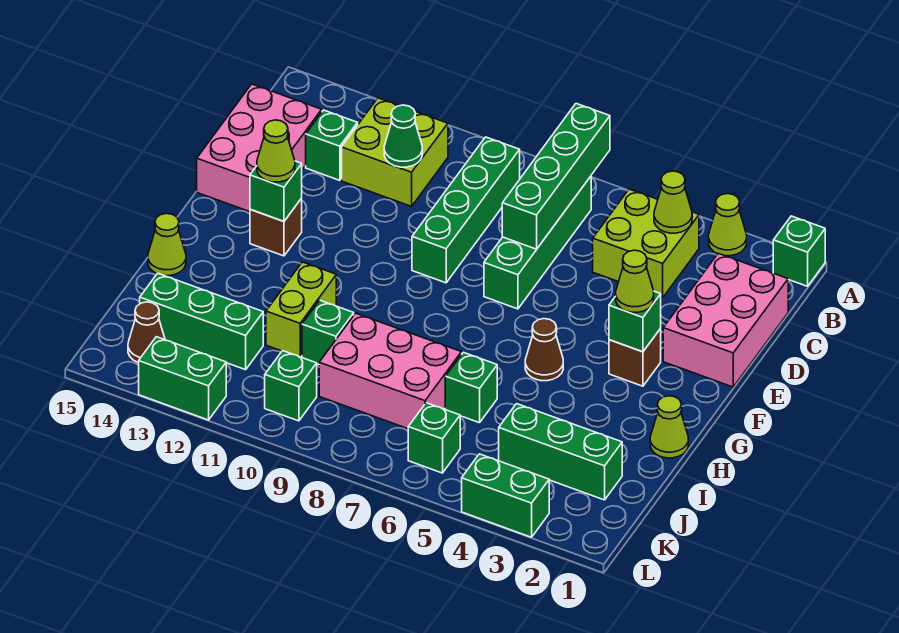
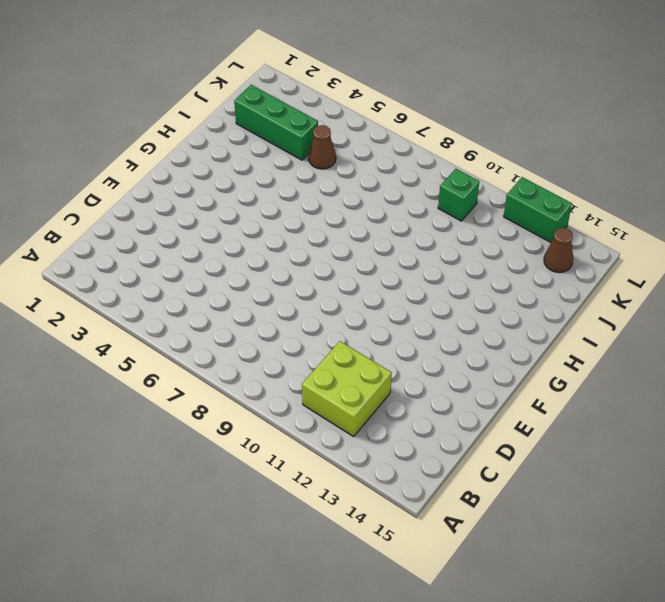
brown 1x1 cone [309,125,336,169] -> brown 1x1 cone moved to [525,319,563,381]
none -> green 1x1 brick [773,216,825,286]
none -> lime 1x1 cone [709,194,747,256]
none -> lime 2x2 brick [593,189,699,298]
none -> green 1x4 brick [484,176,591,309]

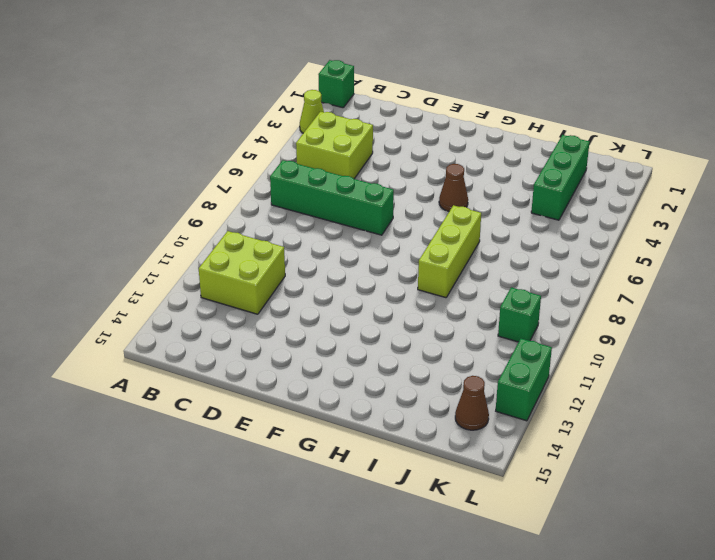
lime 1x3 brick [418,205,481,298] -> none
none -> green 1x4 brick [412,137,520,283]
none -> pink 2x3 brick [663,253,788,387]
none -> green 1x1 brick [306,110,358,180]
none -> pink 2x3 brick [197,84,322,212]

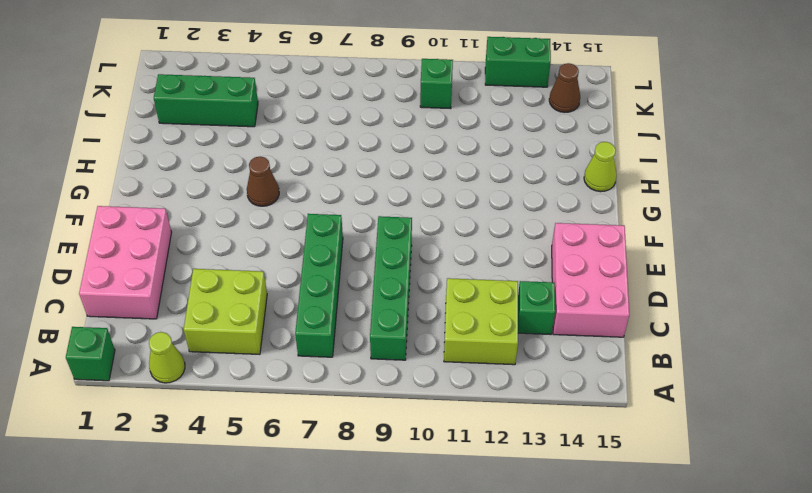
none -> brown 1x1 brick [609,329,661,386]
none -> brown 1x1 brick [250,198,302,256]
none -> lime 1x1 cone [650,396,688,458]
none -> lime 1x2 brick [266,262,336,357]

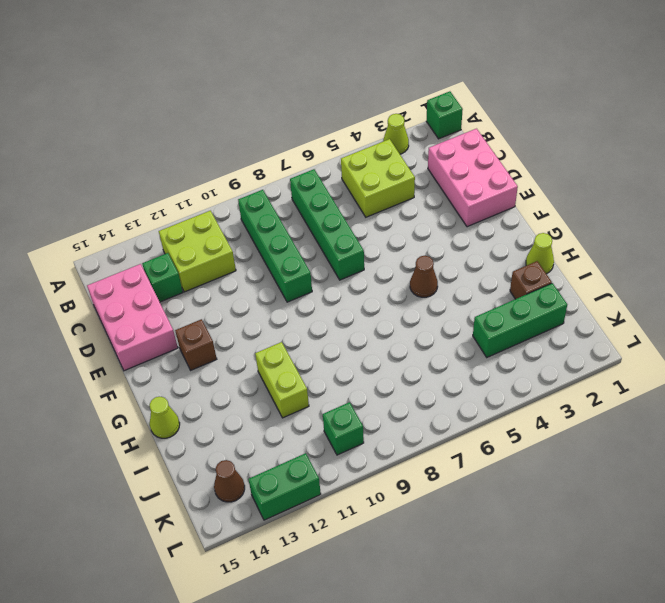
brown 1x1 brick [510,261,552,299] -> brown 1x1 brick moved to [609,329,661,386]
none -> green 1x1 brick [445,352,497,423]
none -> pink 2x3 brick [319,313,461,429]
none -> green 1x1 brick [302,300,354,364]
none -> green 1x3 brick [140,273,263,370]

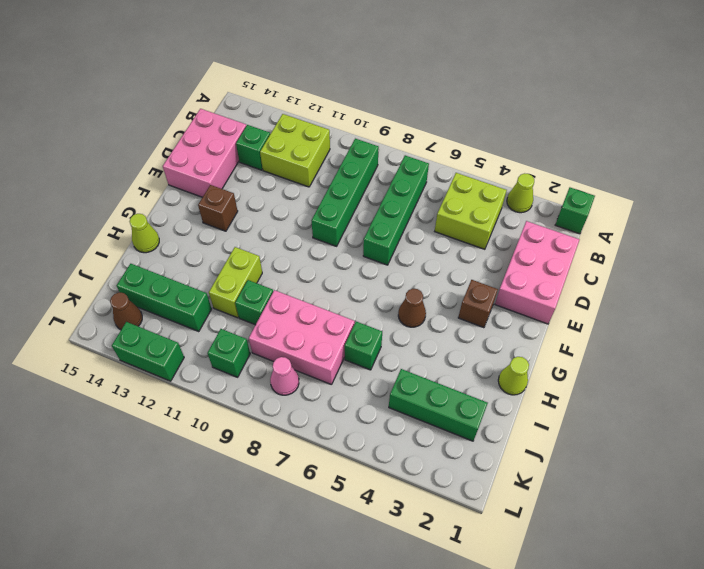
pink 1x1 cone [270,357,299,395] -> none
none -> green 1x1 brick [408,403,460,473]
none -> green 1x2 brick [462,454,549,537]
none -> green 1x4 brick [502,103,610,249]
none -> lime 1x1 cone [654,171,692,233]

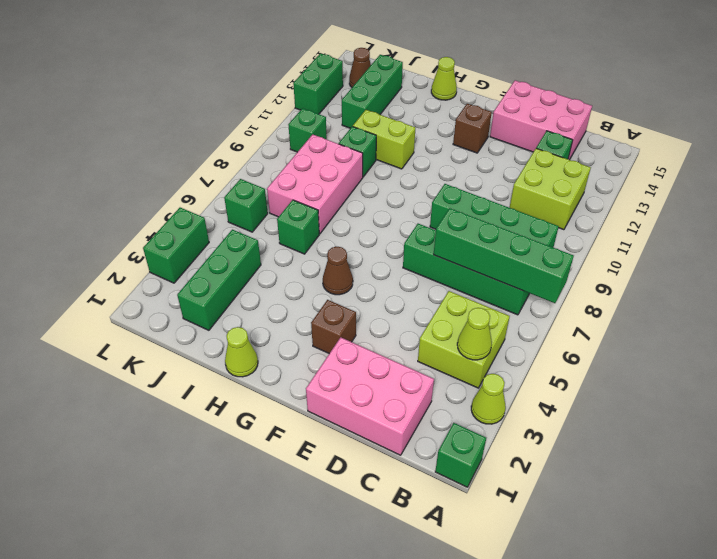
none -> green 1x1 cone [384,105,422,167]
none -> green 1x1 brick [609,291,661,352]
none -> green 1x1 brick [250,161,302,221]
none -> lime 1x1 cone [616,250,654,312]

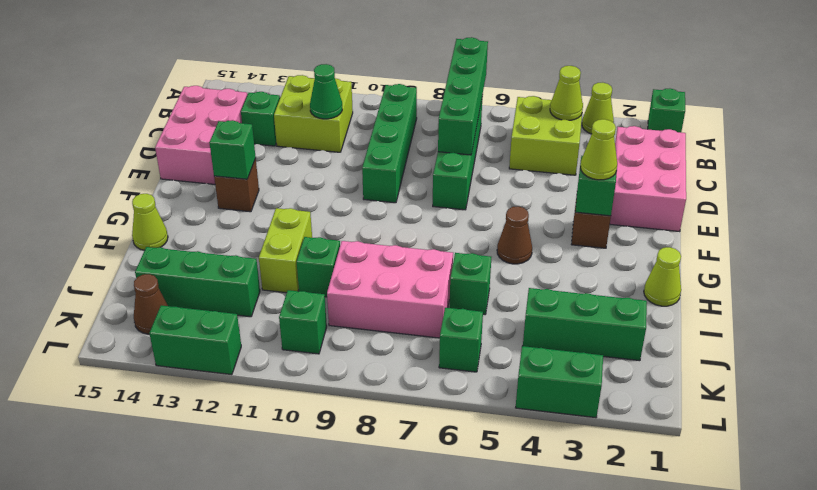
none -> lime 1x1 cone [257,120,295,182]

